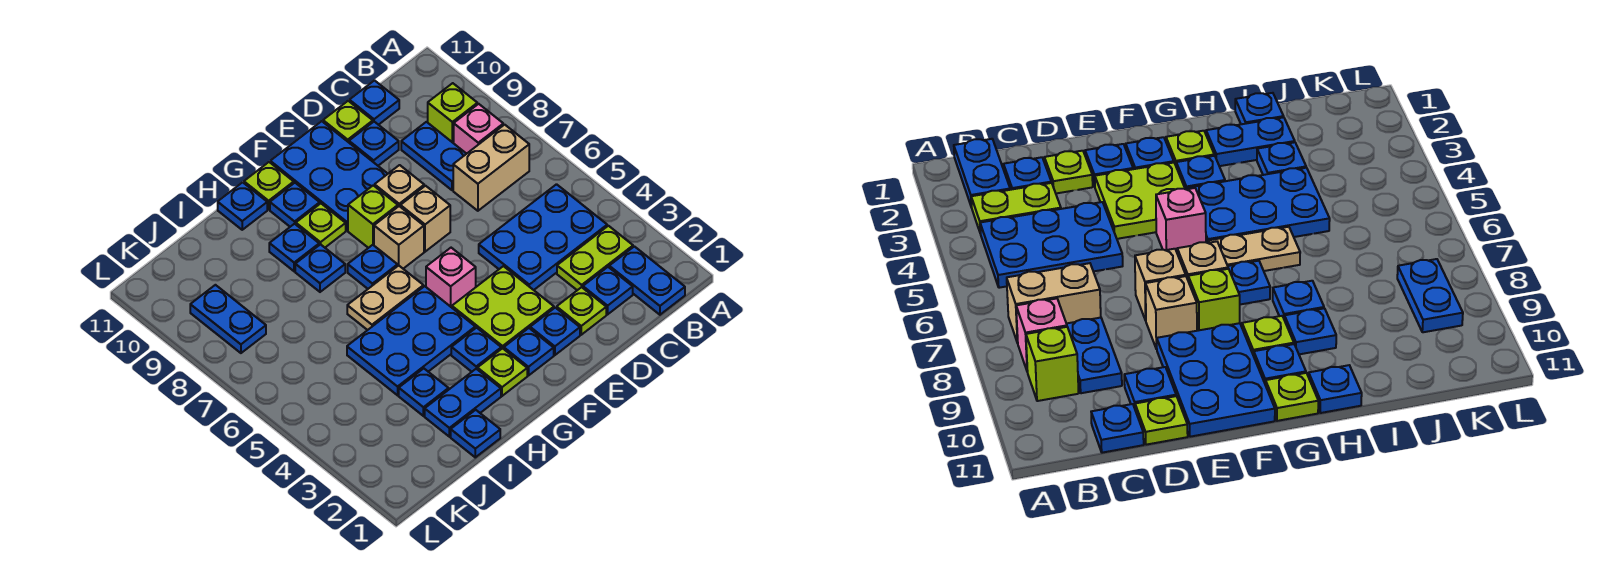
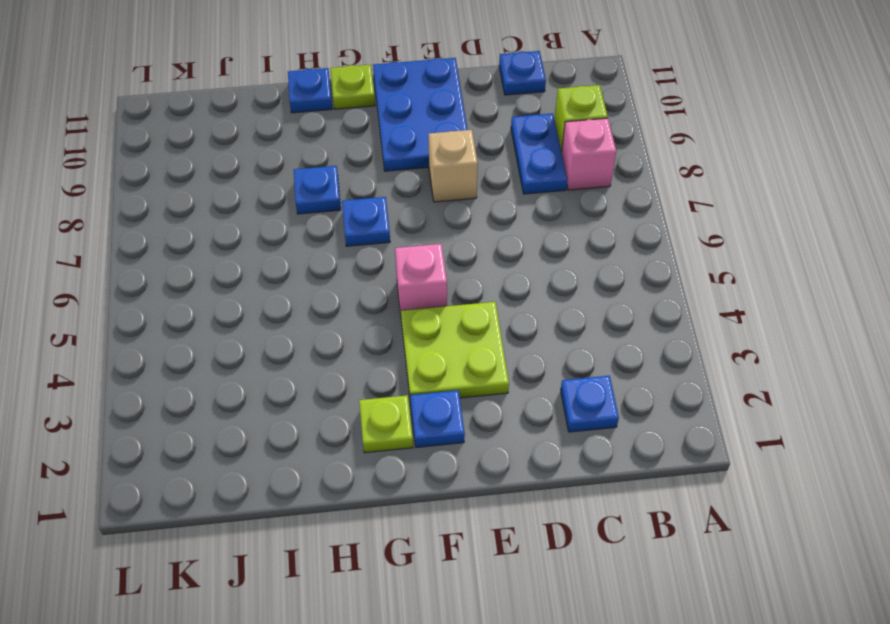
none -> blue 1x2 plate [609,246,685,315]
none -> lime 1x2 plate [557,226,633,290]
none -> blue 2x3 plate [479,184,607,290]
none -> tan 1x2 brick [453,125,529,211]

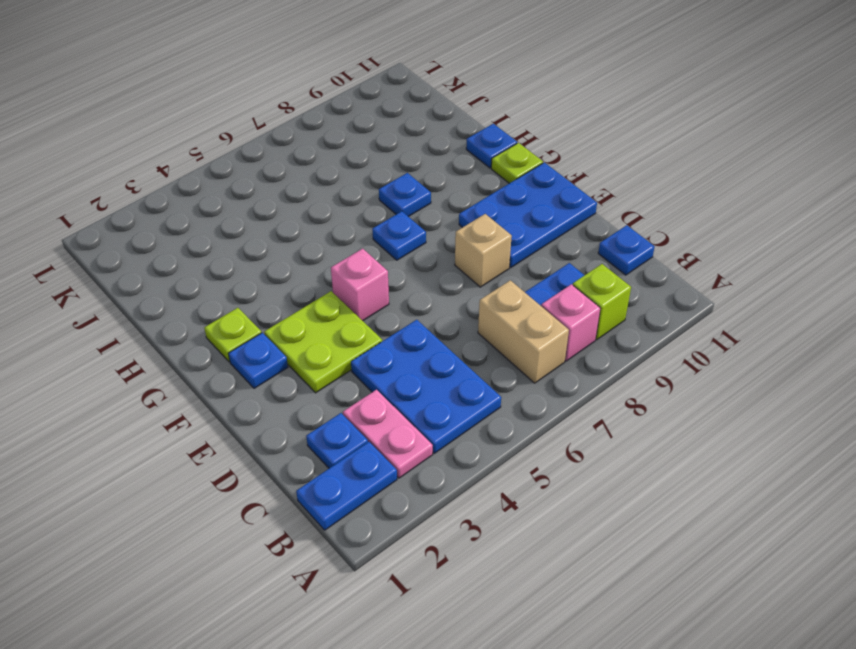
pink 1x2 plate [343,390,433,478] -> lime 1x2 plate [557,226,633,290]
none -> lime 1x1 plate [557,287,606,335]
none -> blue 1x1 plate [349,122,399,166]
none -> lime 1x1 plate [323,101,373,142]
none -> blue 1x1 plate [530,308,580,355]

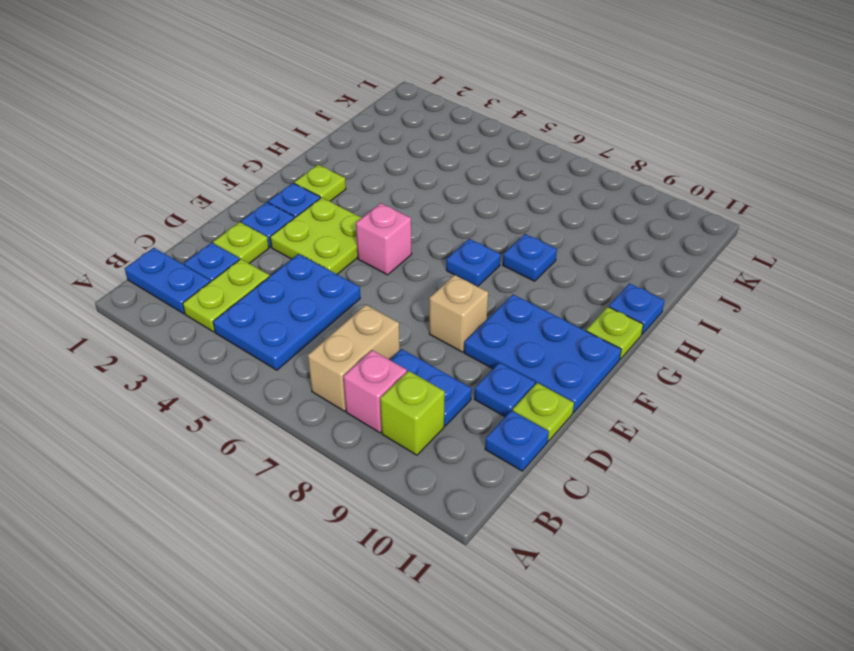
none -> tan 1x1 brick [400,186,450,252]
none -> tan 1x1 brick [374,206,424,269]
none -> lime 1x1 brick [348,185,398,248]
none -> blue 1x1 plate [451,328,501,372]

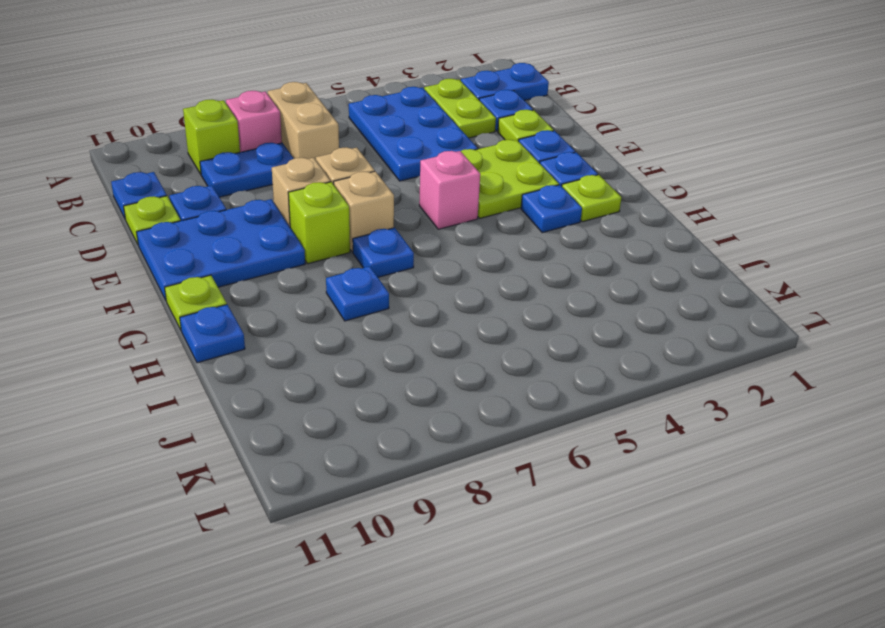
none -> blue 2x3 plate [347,286,475,395]
none -> tan 1x2 plate [347,266,423,330]
none -> lime 1x1 plate [296,204,346,247]
none -> blue 1x1 plate [270,183,320,227]

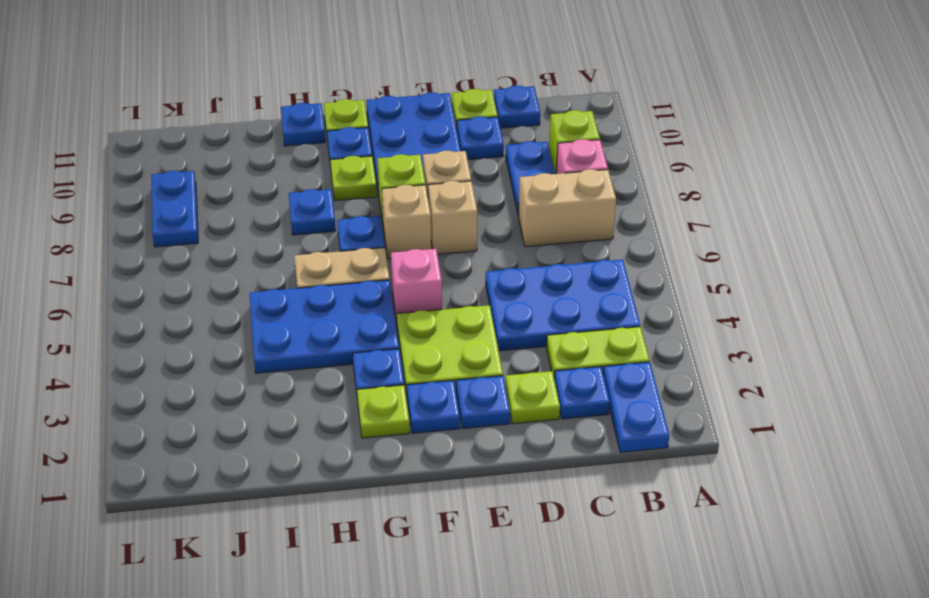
none -> blue 1x2 plate [425,369,501,437]
none -> blue 1x1 plate [269,224,319,271]
none -> blue 1x1 plate [451,410,500,457]
none -> blue 1x1 plate [399,369,449,416]

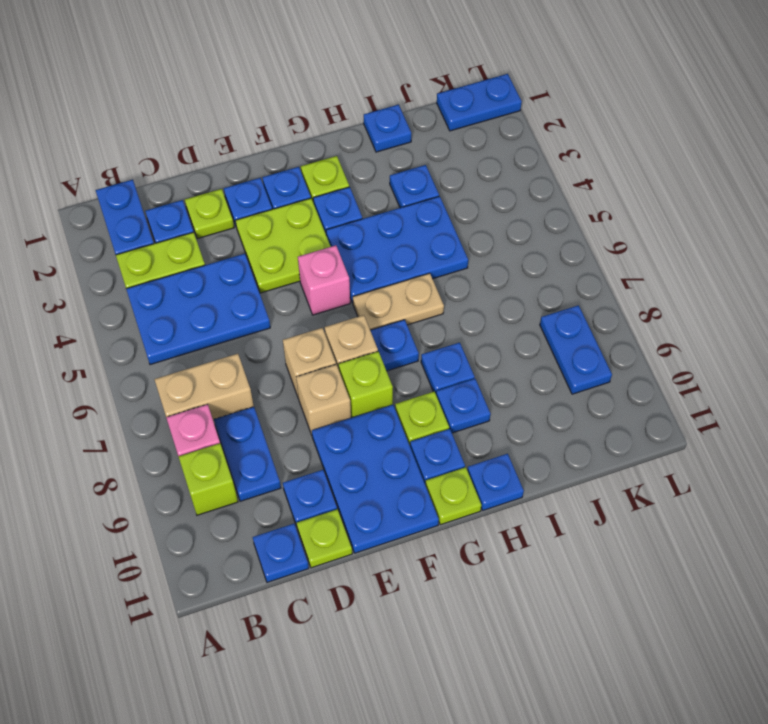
blue 1x2 plate [437,74,522,131] -> blue 1x2 plate moved to [425,369,501,437]

